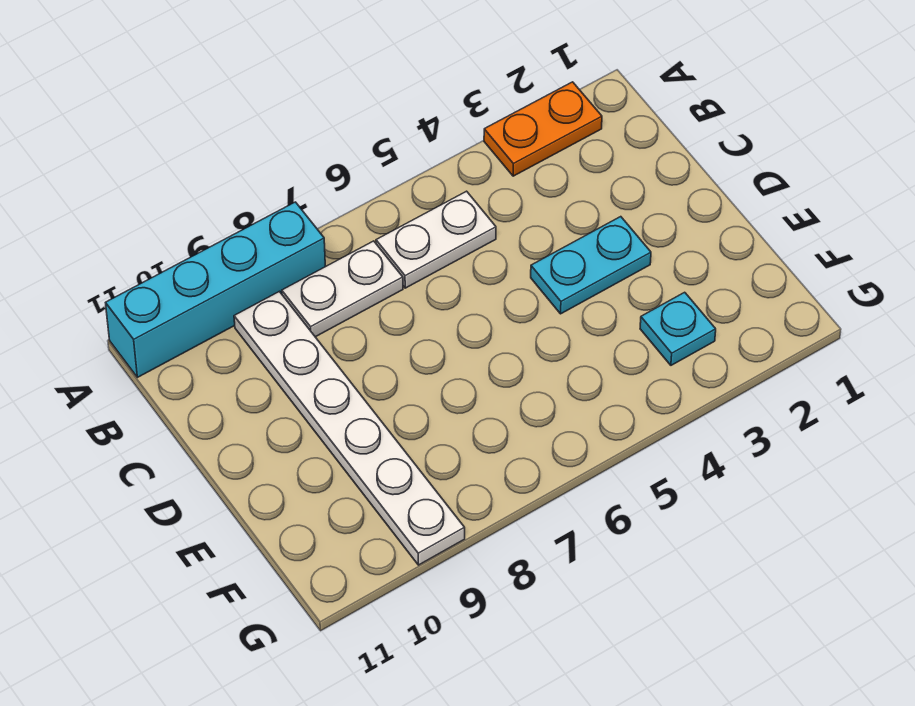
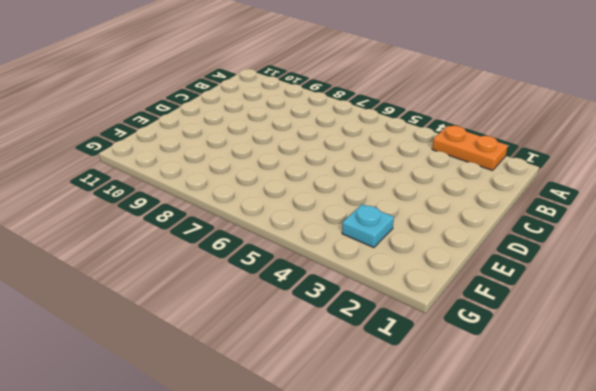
none -> cyan 1x4 brick [106,202,325,377]
none -> white 1x2 plate [376,191,496,288]

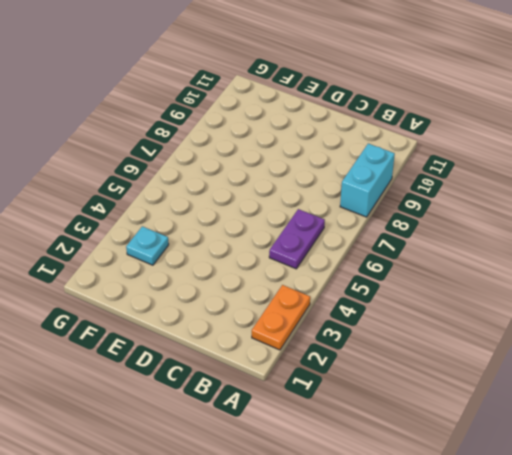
cyan 1x2 brick [340,144,395,217] -> cyan 1x4 brick [106,202,325,377]
purple 1x2 plate [269,209,325,269] -> white 1x2 plate [376,191,496,288]
none -> white 1x2 plate [282,241,403,337]
none -> white 1x6 plate [234,291,465,565]

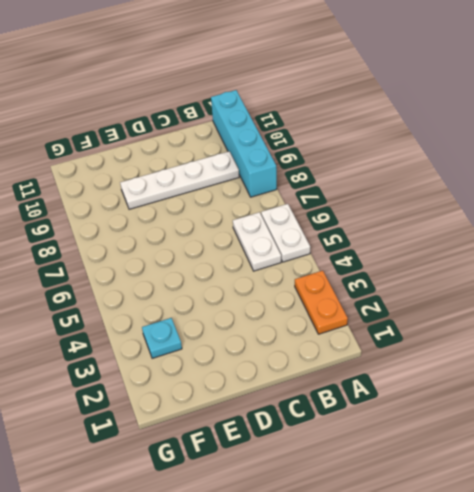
white 1x2 plate [261,204,310,262] -> white 1x2 plate moved to [282,241,403,337]
white 1x4 plate [120,151,239,209] -> white 1x6 plate [234,291,465,565]
none -> cyan 1x2 plate [531,217,651,314]

